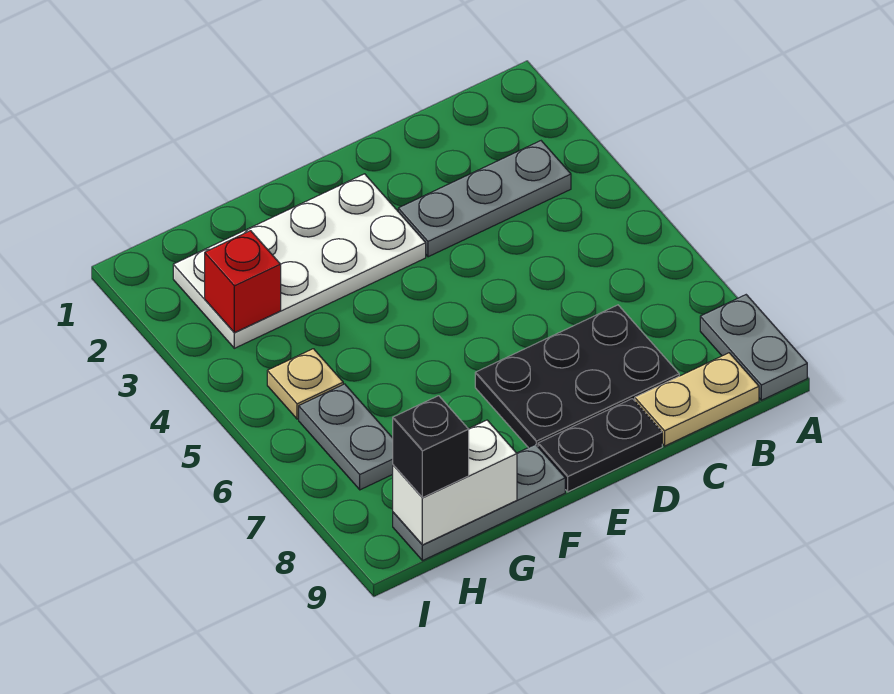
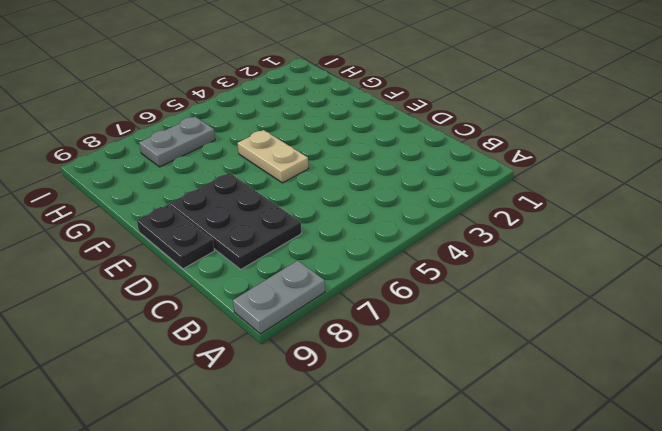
tan 1x2 plate [238,130,308,183] -> tan 1x2 plate moved to [635,353,759,446]
none -> grey 1x3 plate [398,141,571,257]
none -> white 2x4 plate [173,174,426,348]
none -> grey 1x3 plate [393,444,565,561]

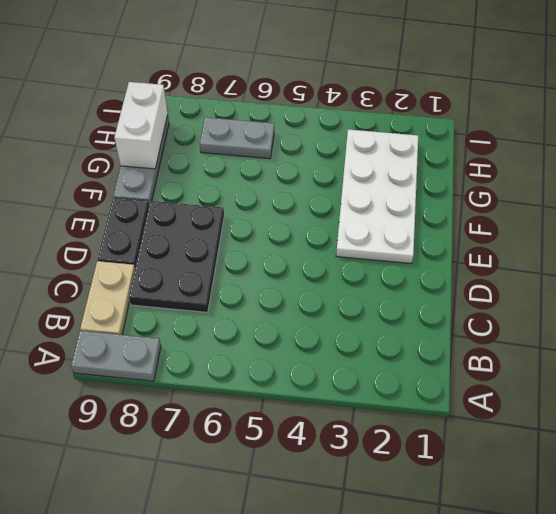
none -> grey 1x3 plate [398,141,571,257]
none -> tan 1x1 plate [267,349,343,419]
none -> red 1x1 brick [205,231,281,333]

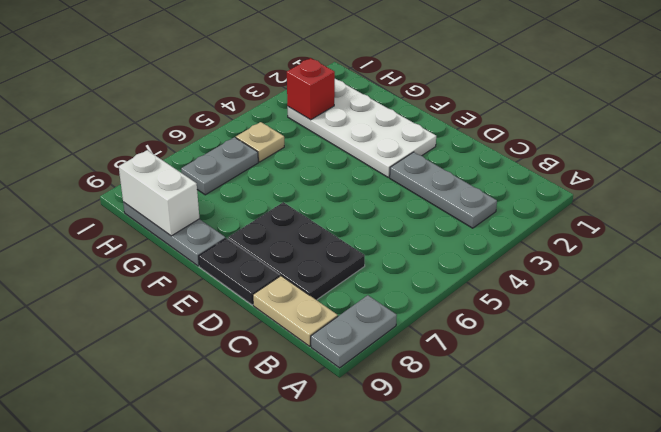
none -> black 1x1 brick [393,396,469,498]

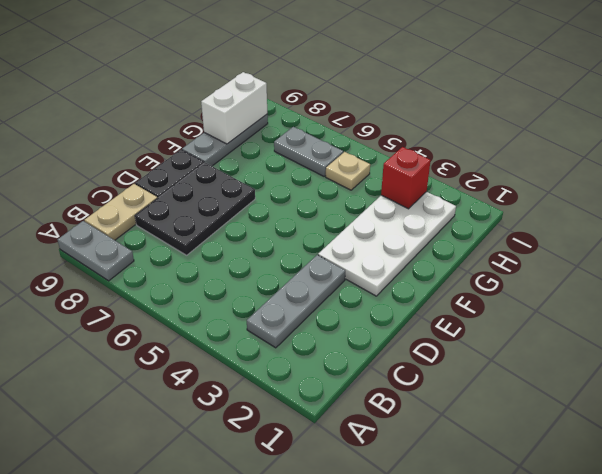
none -> black 1x1 brick [393,396,469,498]

